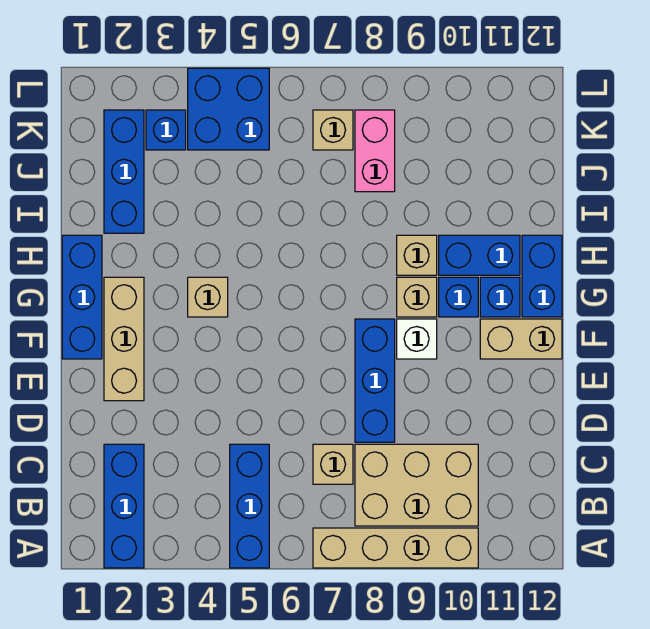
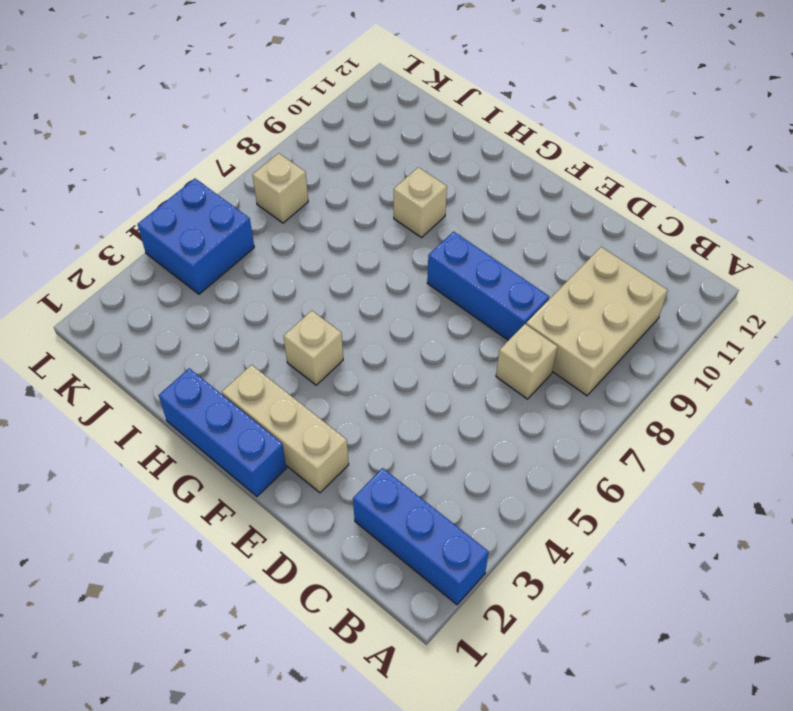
none -> blue 1x3 brick [230,444,269,568]
none -> tan 1x4 brick [313,528,478,568]
none -> white 1x1 brick [397,319,437,359]

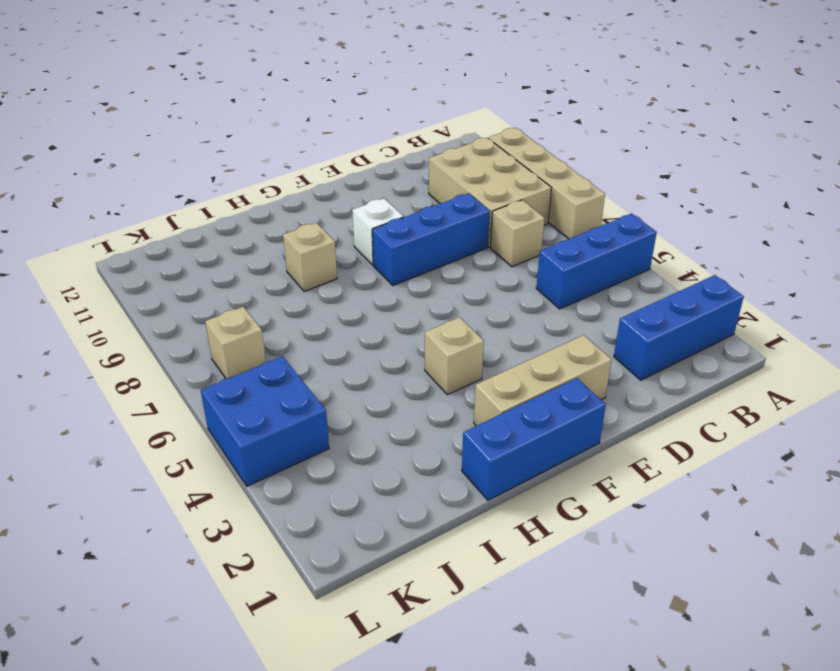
none -> tan 1x2 brick [480,319,562,359]
none -> tan 1x1 brick [397,277,437,317]
none -> blue 1x1 brick [439,277,478,317]

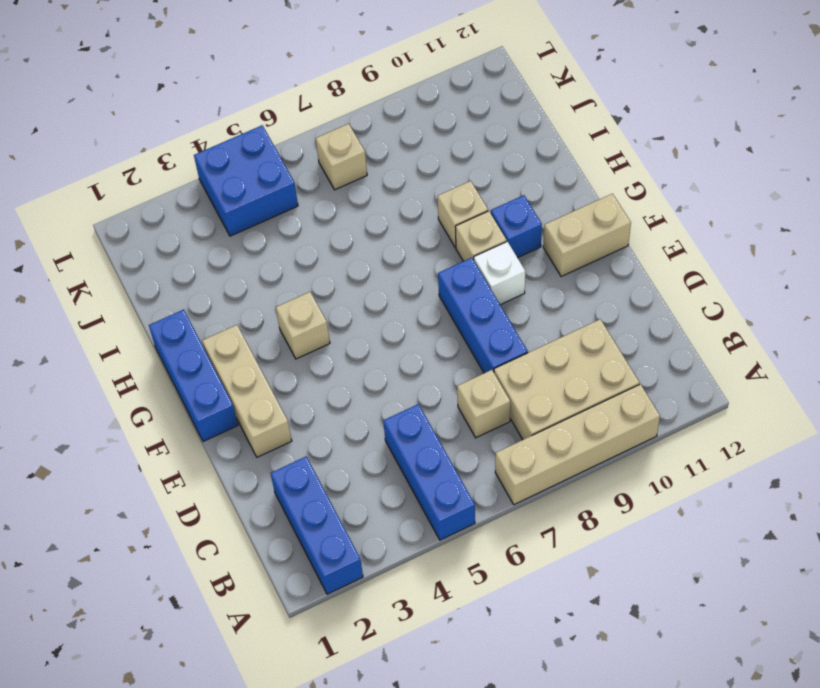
none -> blue 1x1 brick [480,277,520,317]
none -> blue 1x2 brick [522,235,562,317]
none -> blue 1x2 brick [439,235,520,275]

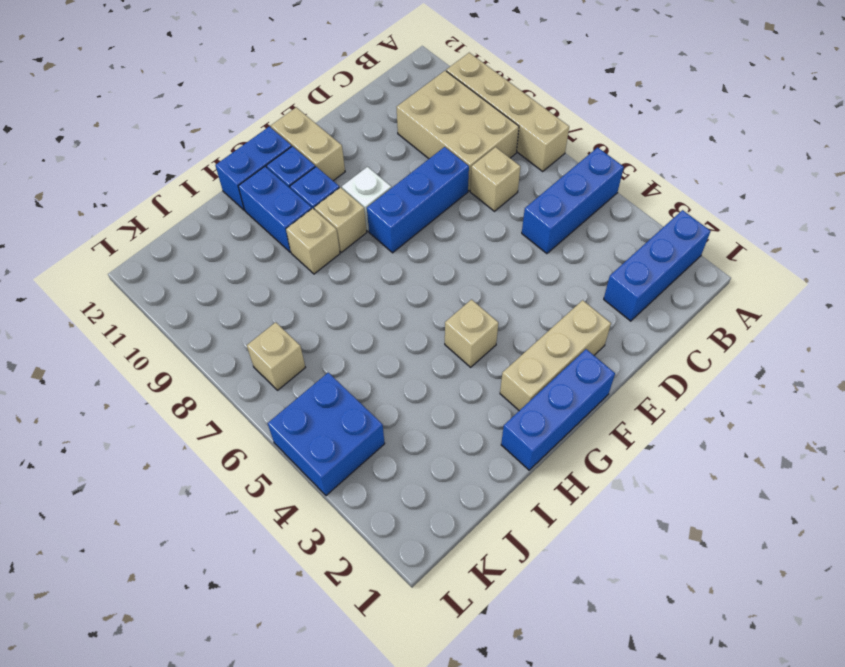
none -> blue 1x3 brick [104,110,144,233]
none -> pink 1x2 brick [355,110,395,192]
none -> blue 1x1 brick [146,110,186,150]

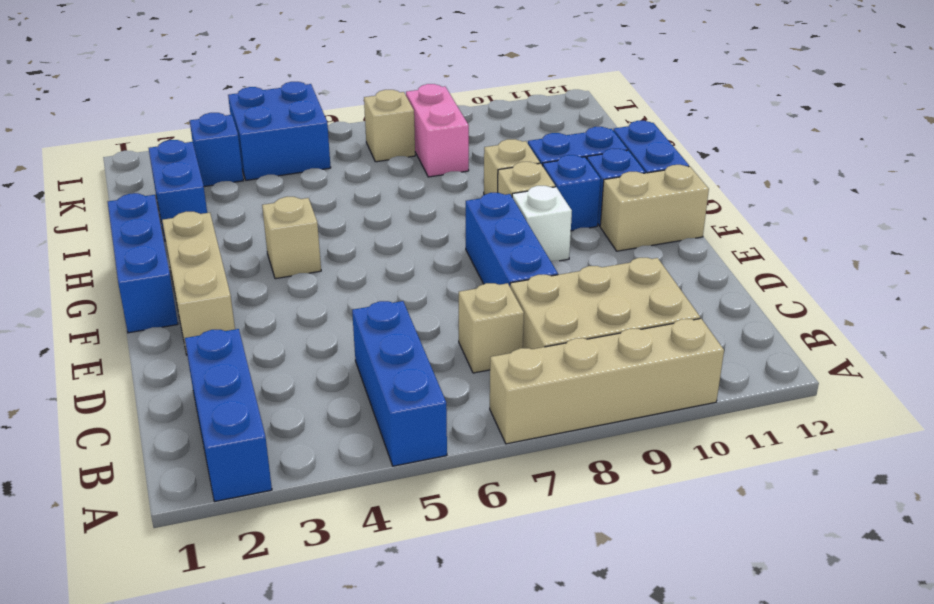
blue 1x2 brick [149,140,207,241] -> blue 1x3 brick [104,110,144,233]

